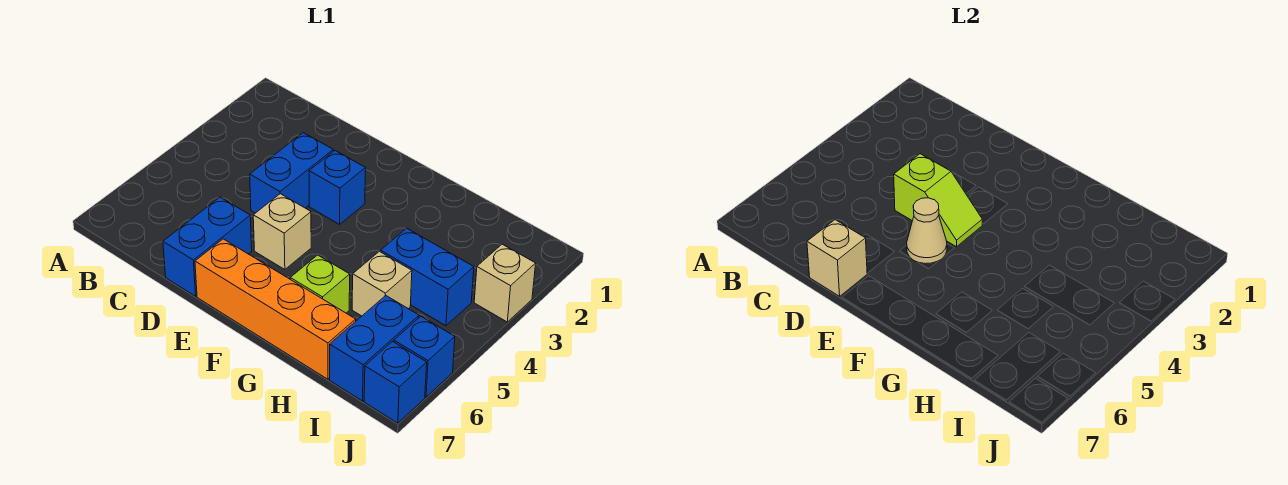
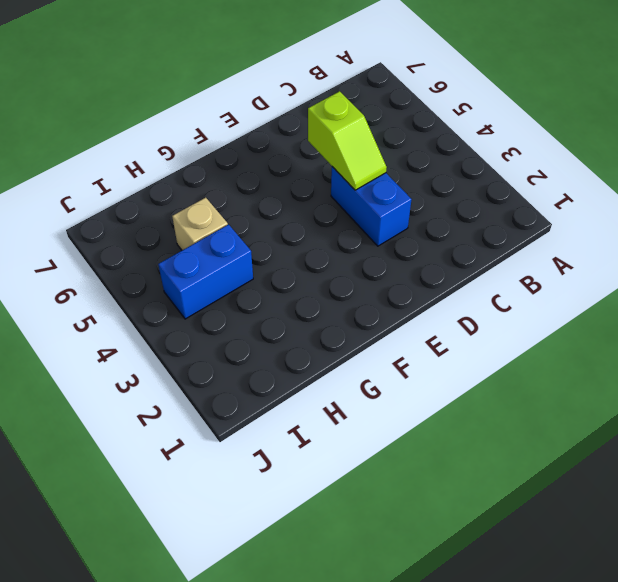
lime 1x2 slope [308,91,387,190] -> lime 1x2 slope turned to [894,154,982,247]
none -> blue 1x2 brick [163,197,252,296]
none -> blue 1x1 brick [309,151,366,224]
none -> tan 1x1 brick [253,194,311,269]

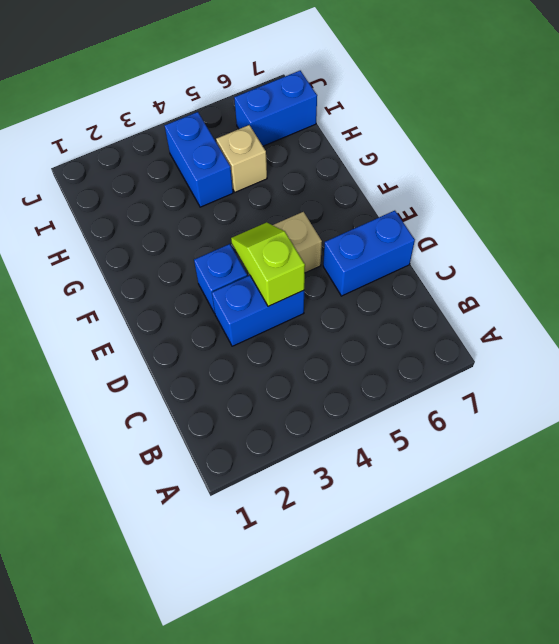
none -> orange 1x4 brick [195,239,356,379]
none -> lime 1x1 brick [290,255,350,313]
none -> tan 1x1 brick [474,244,536,322]

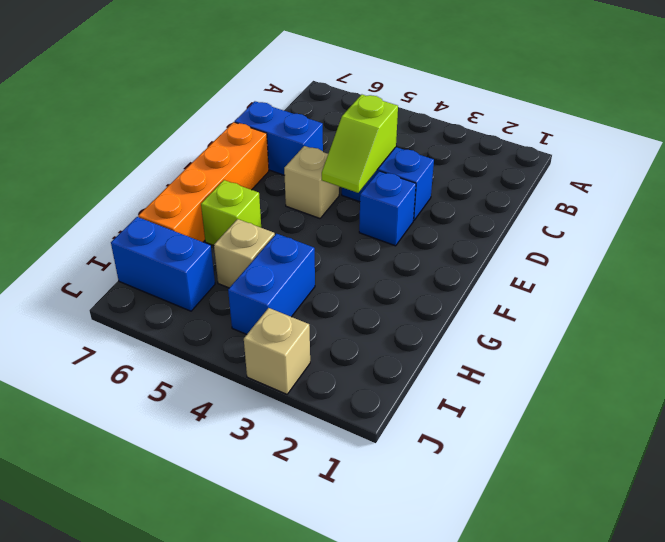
none -> blue 1x1 brick [394,317,455,397]
none -> blue 1x1 brick [364,342,427,423]
none -> tan 1x1 brick [807,220,867,296]

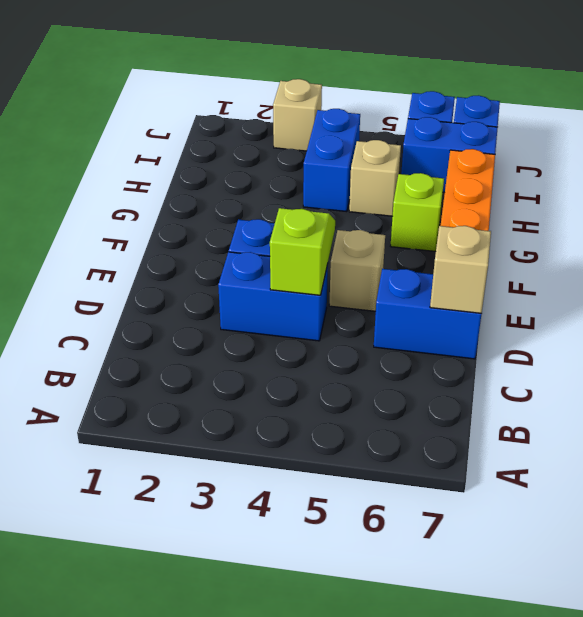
none -> tan 1x1 cone [907,198,947,264]

